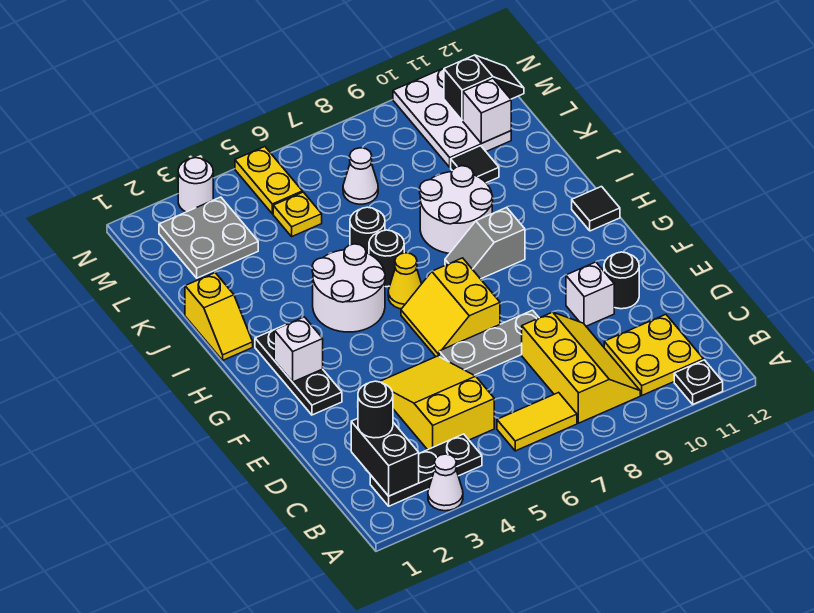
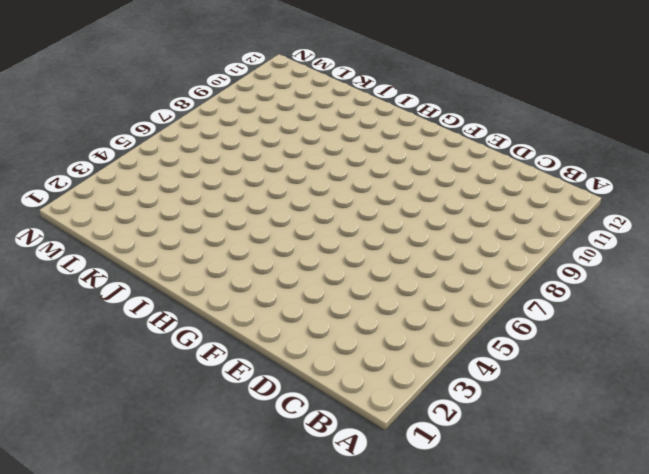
none -> white 1x1 cone [428,454,463,511]
none -> black 1x1 plate [674,360,723,404]
none -> black 1x3 plate [370,434,482,506]
none -> yellow 1x2 tile [497,393,577,451]

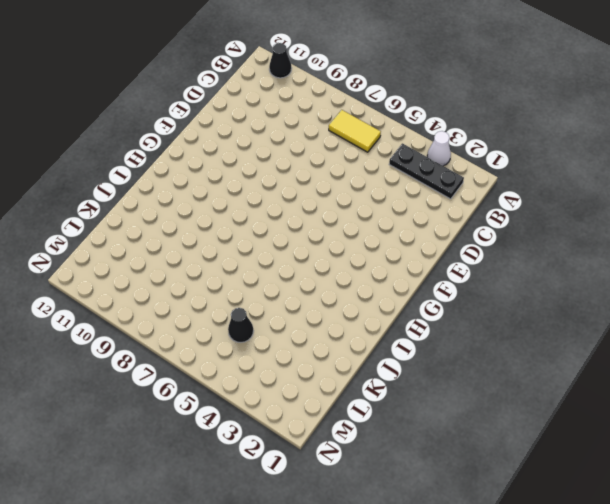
black 1x1 cone [269,43,292,78] -> black 1x1 plate [674,360,723,404]
black 1x1 cone [228,308,253,342] -> yellow 1x1 plate [273,192,322,236]
none -> yellow 2x3 slope [522,312,640,423]
none -> yellow 2x2 plate [604,314,704,395]
none -> yellow 2x3 slope [380,356,494,450]
none -> grey 1x3 plate [439,310,539,375]

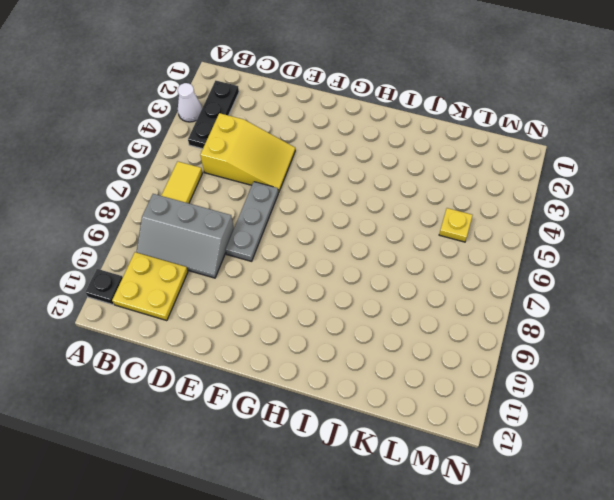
grey 2x3 slope [136,194,234,278] -> yellow 2x3 slope [522,312,640,423]
none -> white 1x1 brick [566,262,614,326]
none -> black 1x1 round brick [604,252,639,309]
none -> black 1x3 plate [255,325,342,415]
none -> yellow 2x2 slope [401,258,500,357]

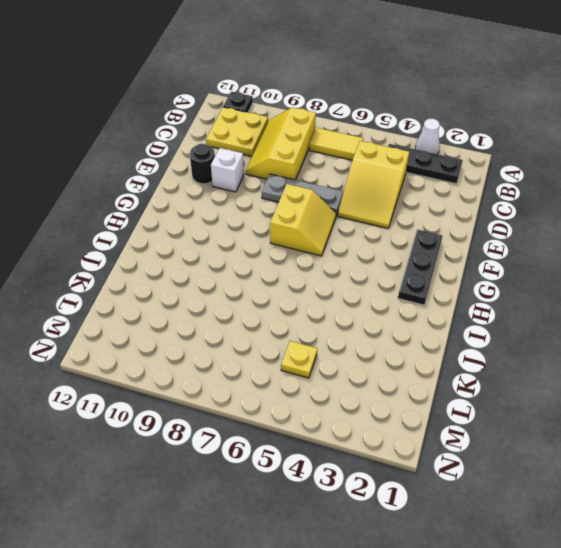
none -> white 2x2 round brick [312,244,385,332]
none -> yellow 1x1 cone [388,253,421,309]
none -> grey 1x2 slope [445,207,525,279]
none -> black 1x1 tile [572,187,620,231]

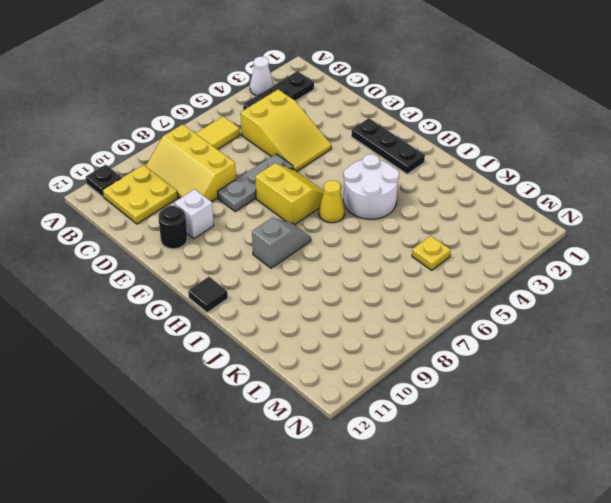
none -> yellow 1x2 slope [185,273,253,360]
none -> black 1x1 round brick [369,230,404,287]
none -> white 2x2 round brick [420,166,493,253]
none -> black 1x1 round brick [350,207,385,254]

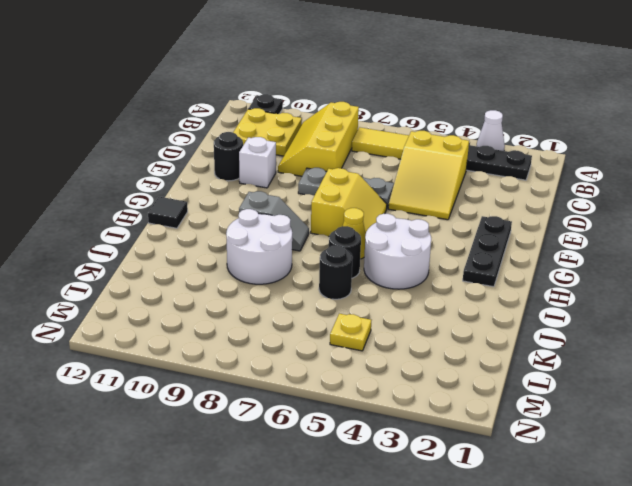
none -> yellow 1x2 slope [185,273,253,360]
none -> black 1x1 tile [451,146,499,183]
none -> grey 2x2 plate [159,197,258,278]
none -> white 1x1 cone [343,148,378,204]

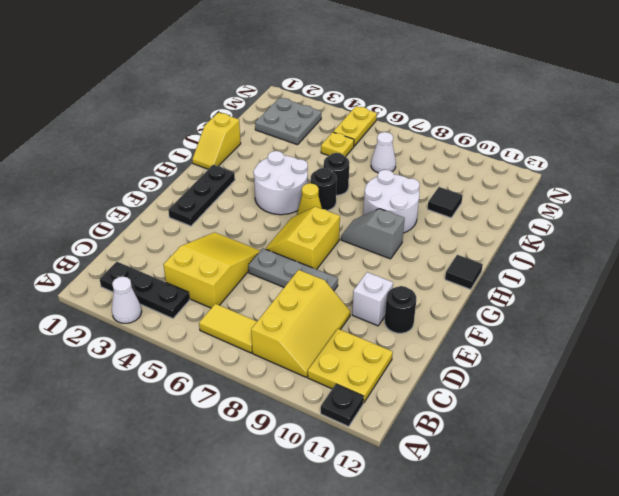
none -> white 2x3 plate [393,63,511,167]
none -> white 1x1 round brick [178,158,213,212]
none -> black 1x2 brick [351,418,419,496]
none -> white 1x1 brick [274,317,323,382]

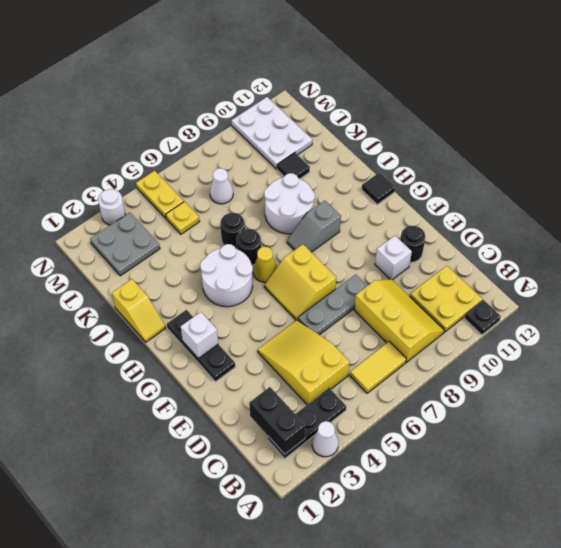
none -> white 1x1 brick [463,78,511,143]
none -> black 1x2 slope [444,55,524,121]
none -> black 1x1 round brick [358,381,393,438]

